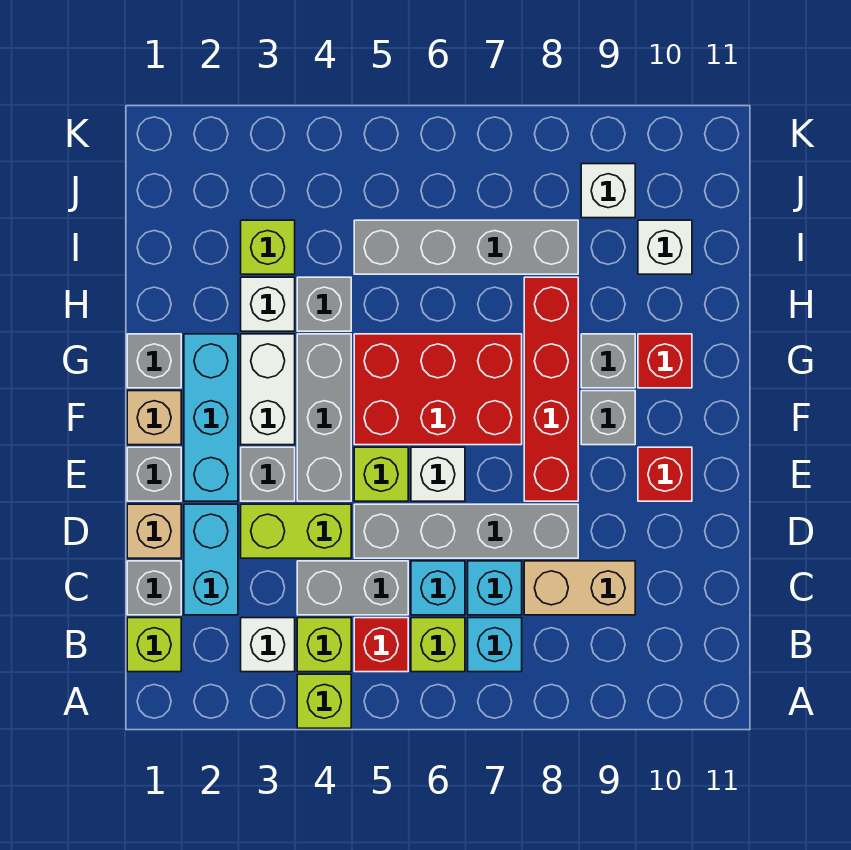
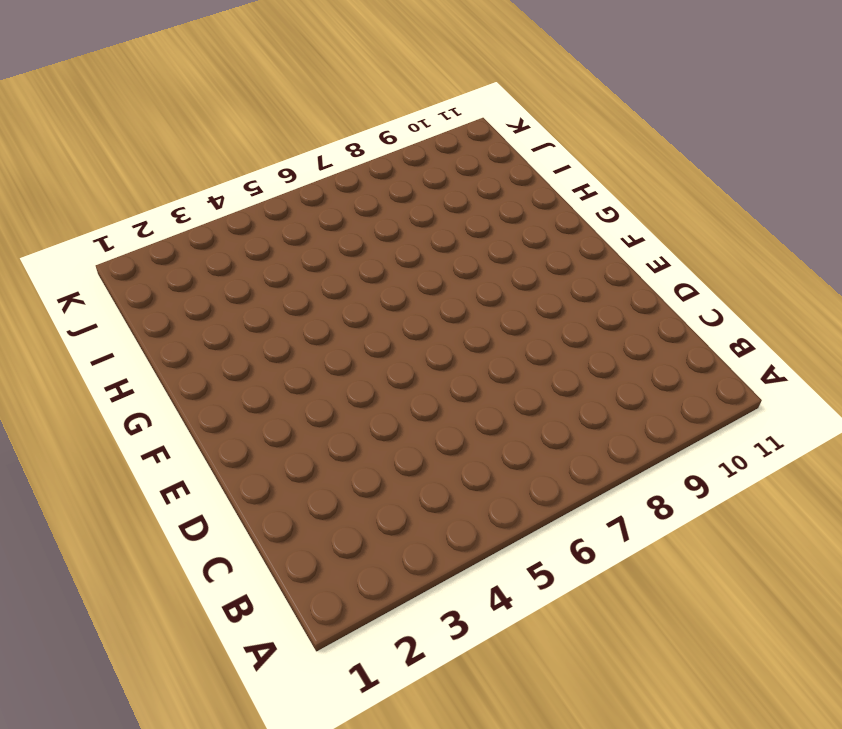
none -> lime 1x1 brick [297,674,351,728]
none -> lime 1x1 brick [127,618,181,672]
none -> white 1x1 brick [241,618,295,672]
none -> lime 1x1 brick [297,618,351,672]

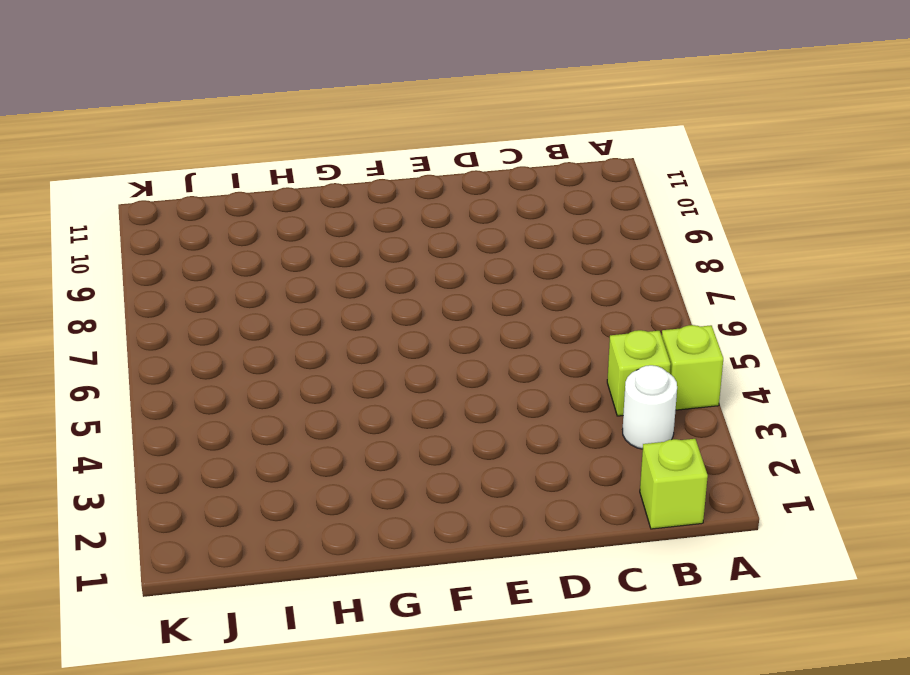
white 1x1 round brick [623,365,677,449] -> white 1x1 brick [241,618,295,672]
none -> red 1x1 brick [354,618,408,672]
none -> lime 1x1 brick [411,618,465,672]
none -> cyan 1x1 brick [468,618,522,672]
none -> grey 1x1 brick [127,561,181,615]

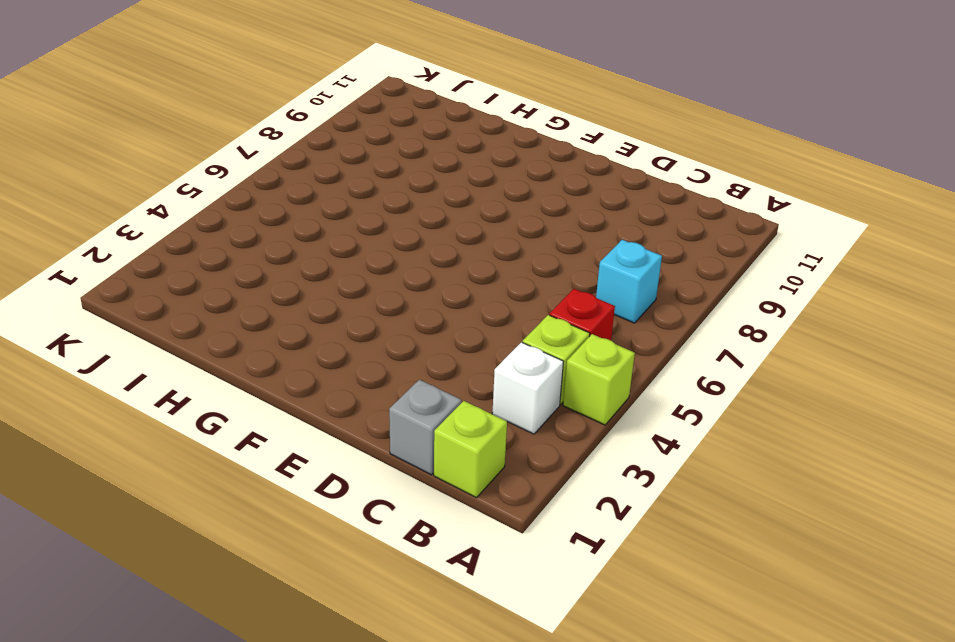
none -> lime 1x1 brick [411,618,465,672]
none -> cyan 1x2 brick [184,504,238,615]
none -> grey 1x2 brick [297,561,408,615]
none -> cyan 1x1 brick [411,561,465,615]

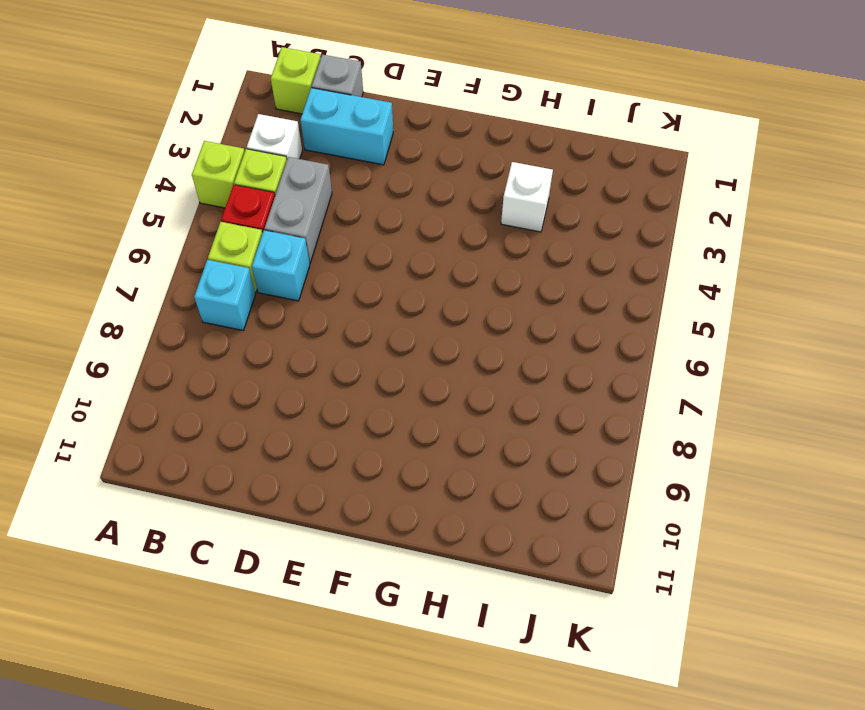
none -> cyan 1x1 brick [468,561,522,615]
none -> tan 1x2 brick [524,561,635,615]
none -> tan 1x1 brick [127,504,181,558]
none -> lime 1x2 brick [241,504,351,558]

